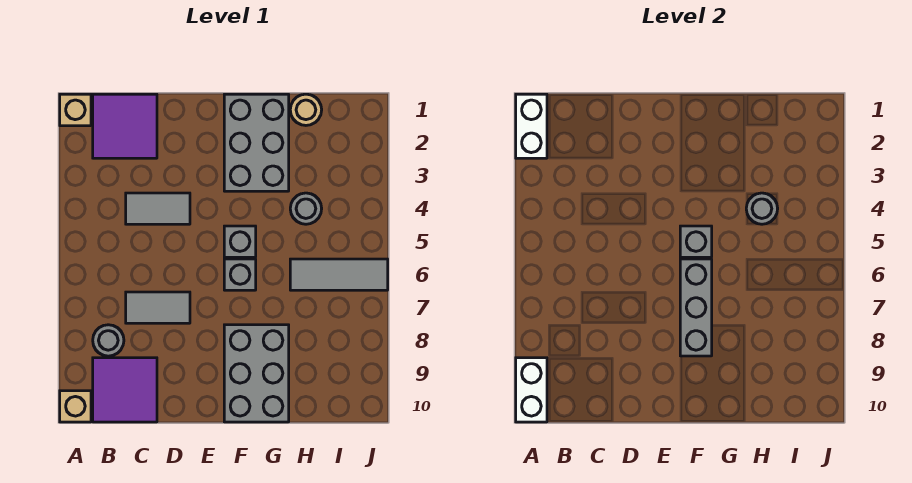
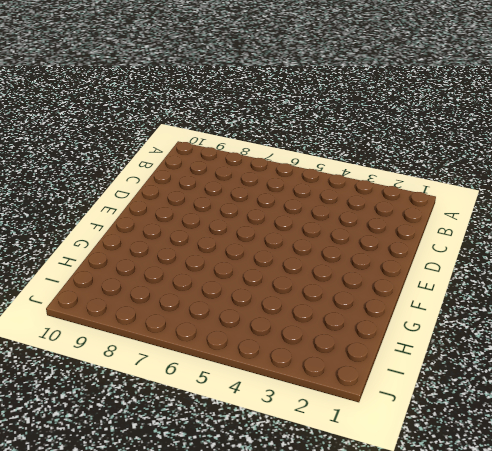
none -> tan 1x1 brick [60,94,91,126]
none -> tan 1x1 brick [60,391,91,422]
none -> purple 2x2 tile [93,94,157,158]

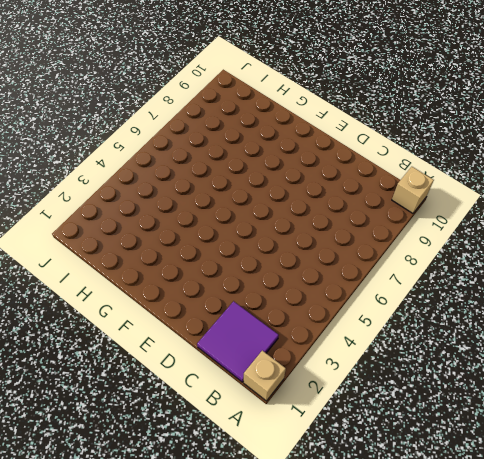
none -> grey 1x1 round brick [93,325,124,356]
none -> purple 2x2 tile [93,358,157,422]
none -> grey 1x2 tile [126,193,190,224]

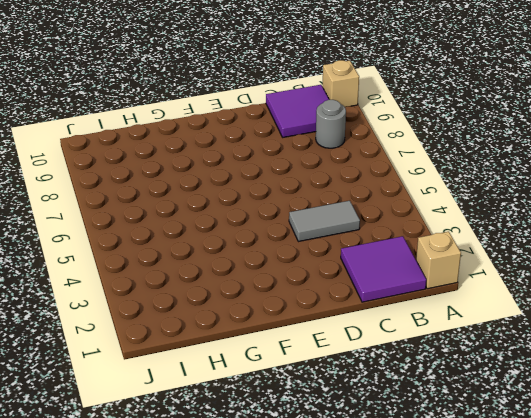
none -> grey 1x2 tile [126,292,190,323]
none -> grey 2x3 brick [224,94,289,191]
none -> grey 1x1 brick [224,226,256,257]

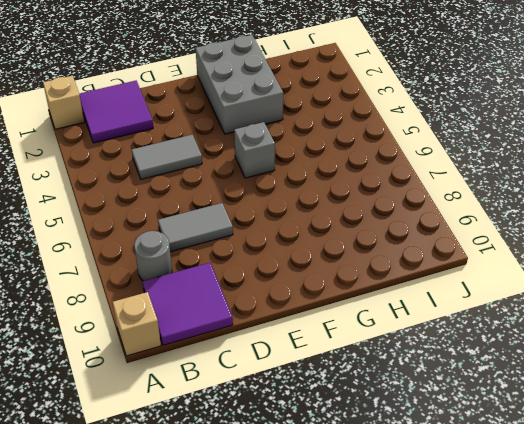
none -> grey 1x1 brick [224,259,256,290]
none -> grey 2x3 brick [224,325,289,422]
none -> tan 1x1 round brick [290,94,322,125]

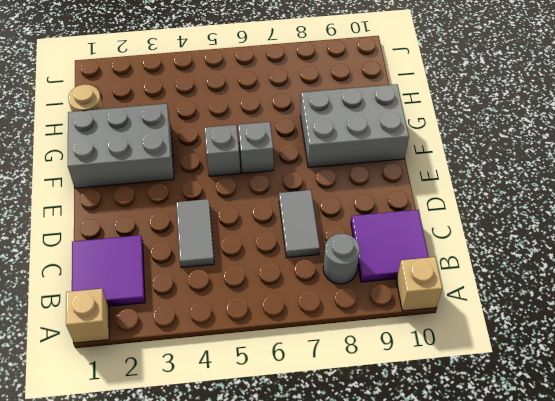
none -> grey 1x1 round brick [290,193,322,224]
none -> grey 1x3 tile [290,259,388,290]
none -> white 1x2 brick [516,94,547,158]

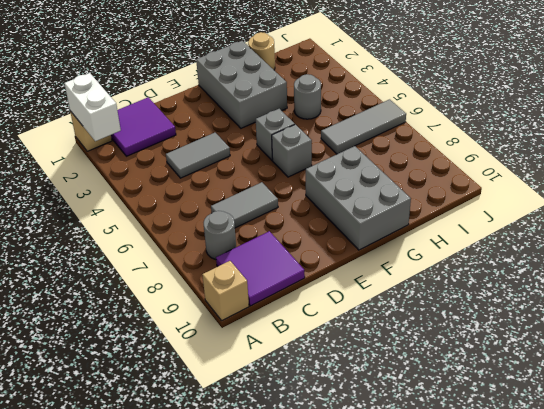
none -> white 1x2 brick [516,358,547,422]
none -> grey 1x1 brick [680,226,712,257]
none -> grey 1x3 brick [680,259,712,356]

